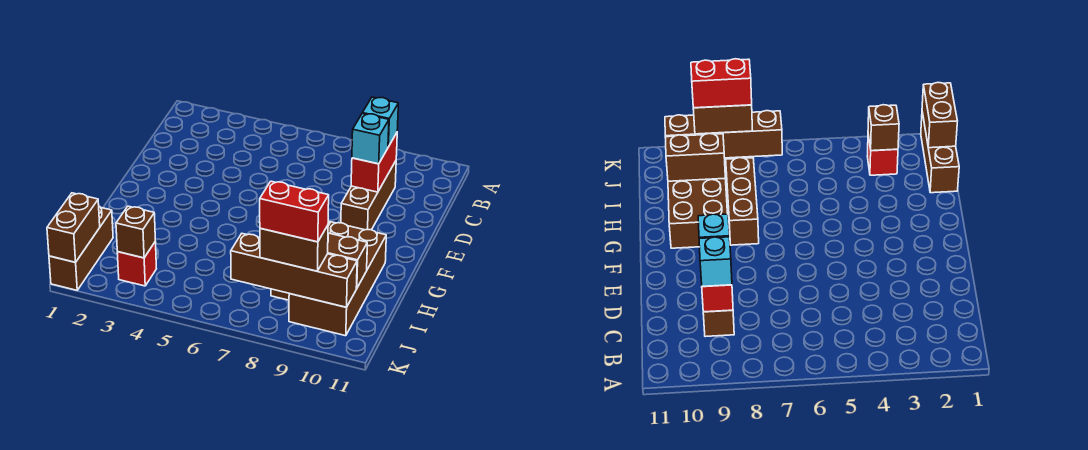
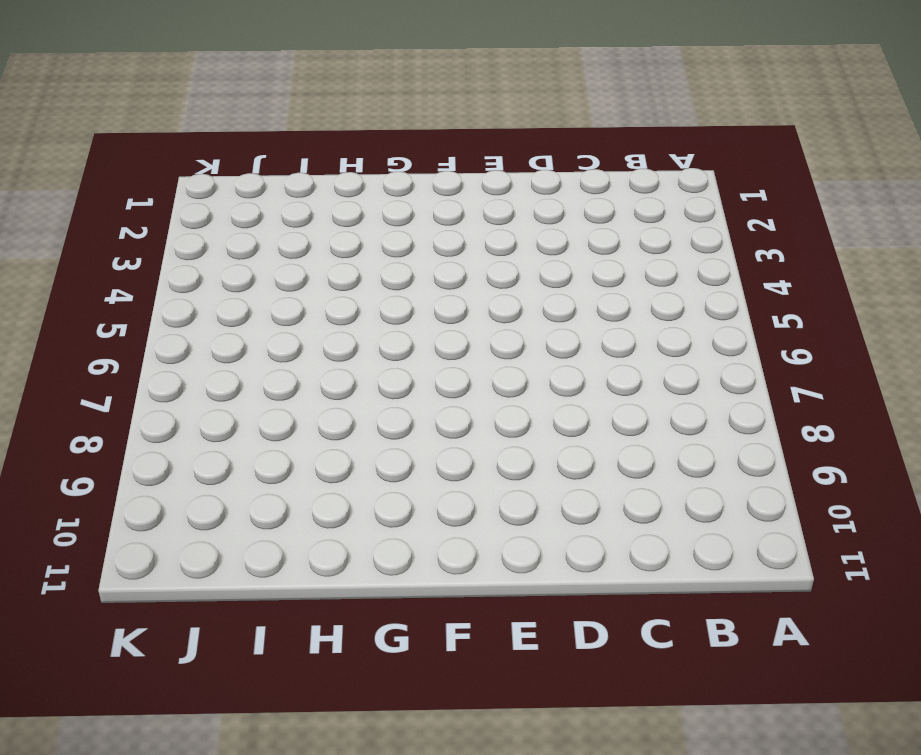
none -> brown 1x3 brick [341,161,396,230]
none -> brown 1x3 brick [726,158,759,245]
none -> brown 2x4 brick [289,222,386,336]

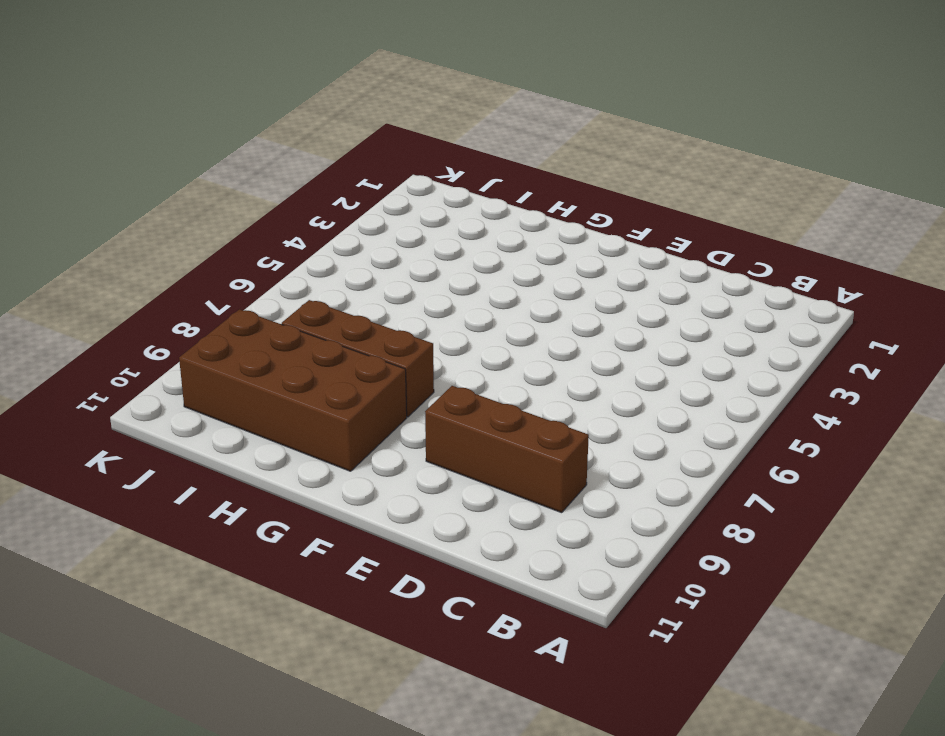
none -> brown 1x3 brick [49,206,113,290]
none -> red 1x1 brick [117,241,156,286]
none -> red 1x2 brick [351,133,397,192]

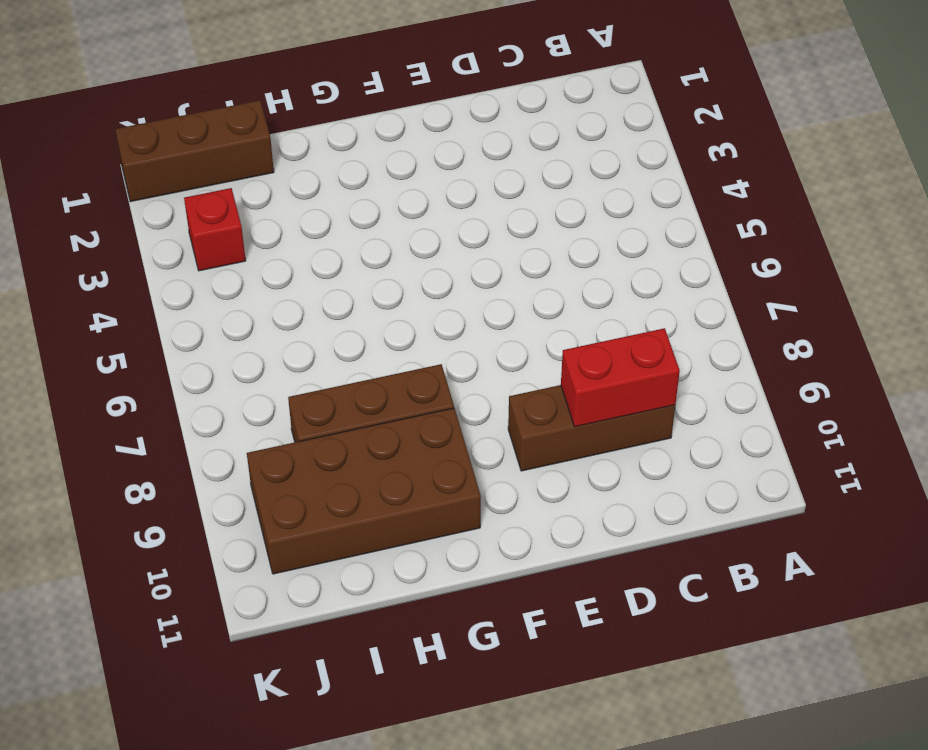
none -> brown 1x2 brick [328,233,367,288]
none -> brown 1x2 brick [47,193,100,262]
none -> brown 1x1 brick [116,206,155,258]

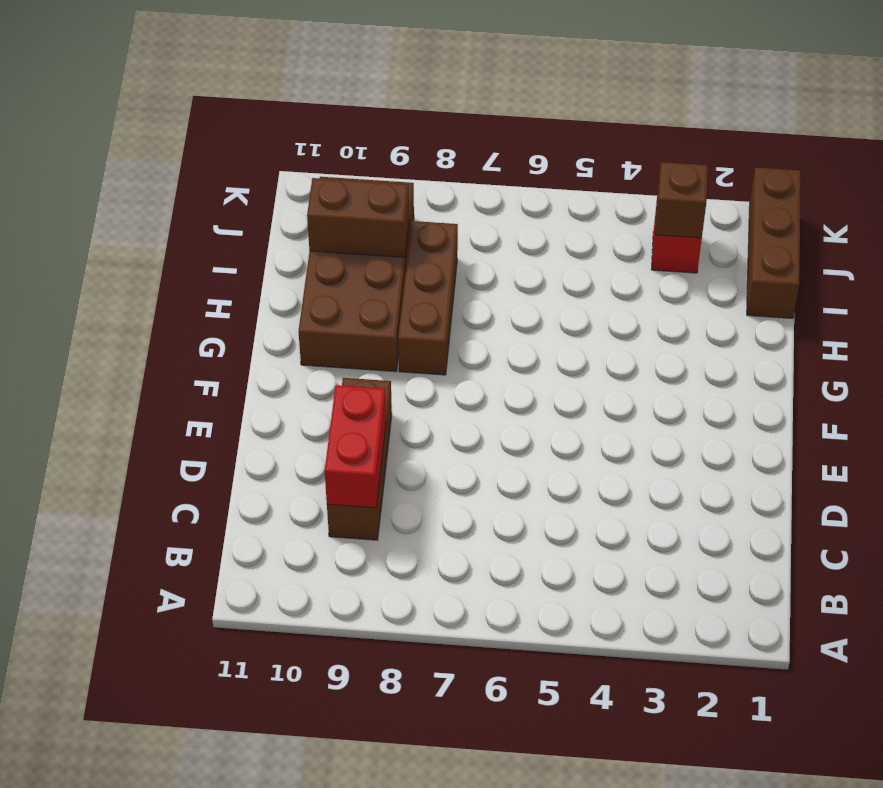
none -> brown 1x2 brick [47,193,100,262]
none -> brown 1x4 brick [231,234,357,307]
none -> cyan 1x1 brick [362,97,398,147]

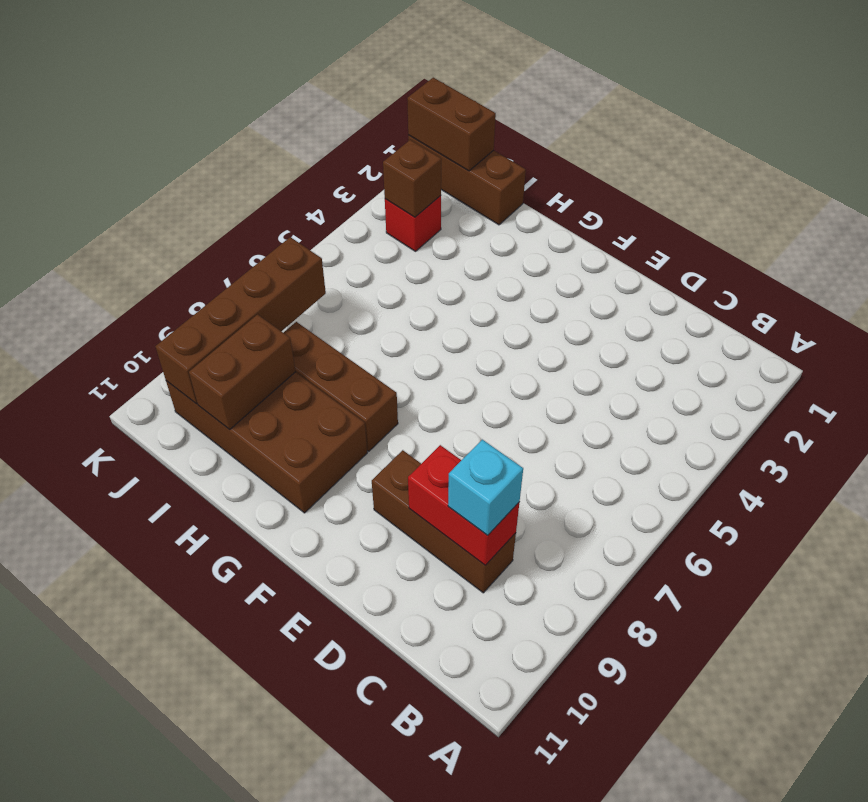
none -> cyan 1x1 brick [352,114,389,164]
none -> brown 1x2 brick [260,225,328,271]
none -> red 1x2 brick [260,181,329,242]

